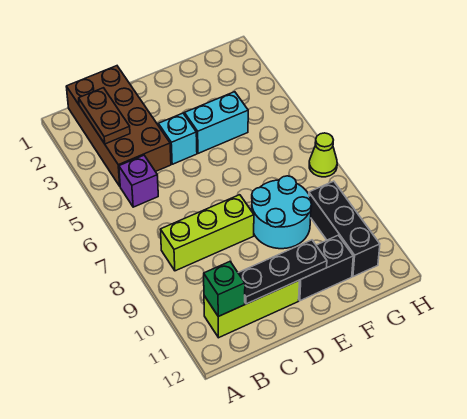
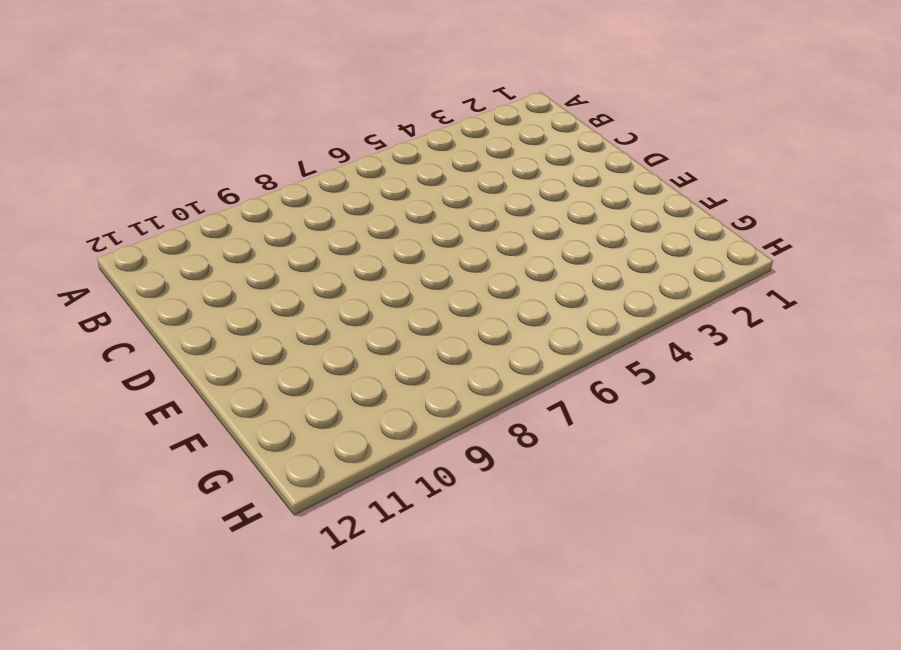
none -> brown 2x4 brick [66,66,171,186]
none -> purple 1x1 brick [119,155,158,207]
none -> lime 1x3 brick [160,195,254,271]

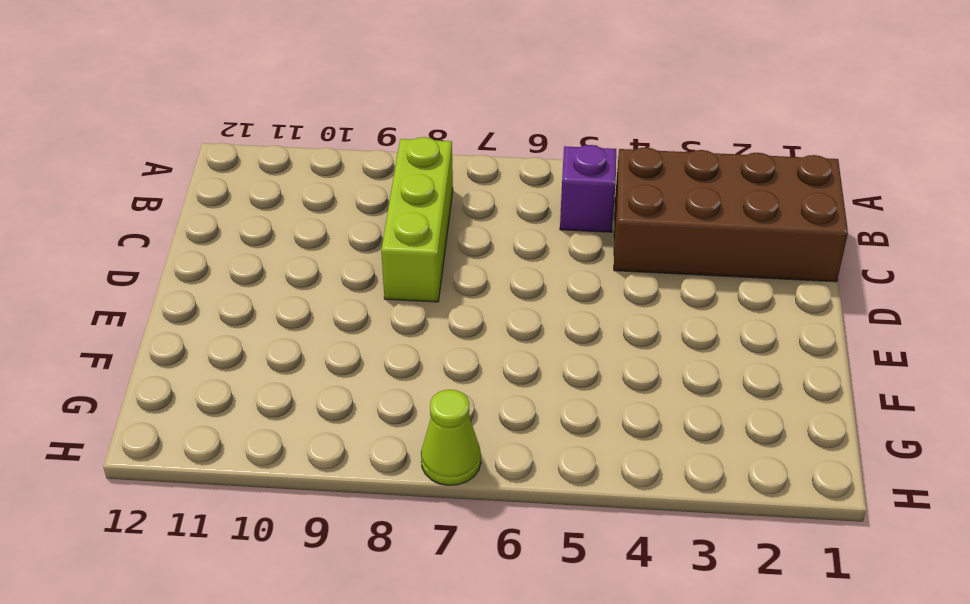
none -> lime 1x3 brick [204,281,299,338]
none -> cyan 1x1 brick [158,113,197,164]
none -> cyan 1x2 brick [184,92,248,153]

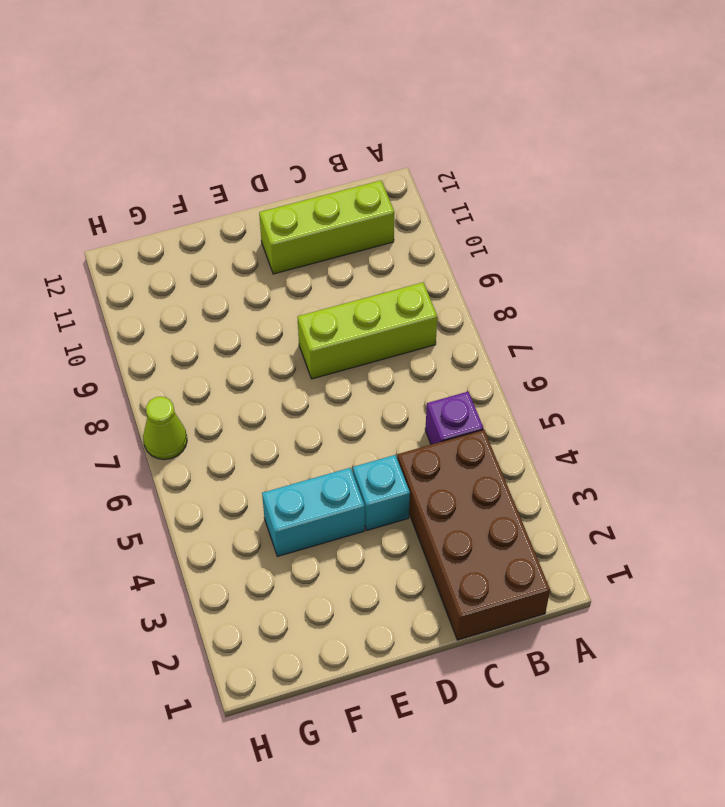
none -> cyan 2x2 round brick [252,176,312,249]
none -> black 1x2 brick [299,235,353,301]
none -> black 1x3 brick [309,181,380,277]

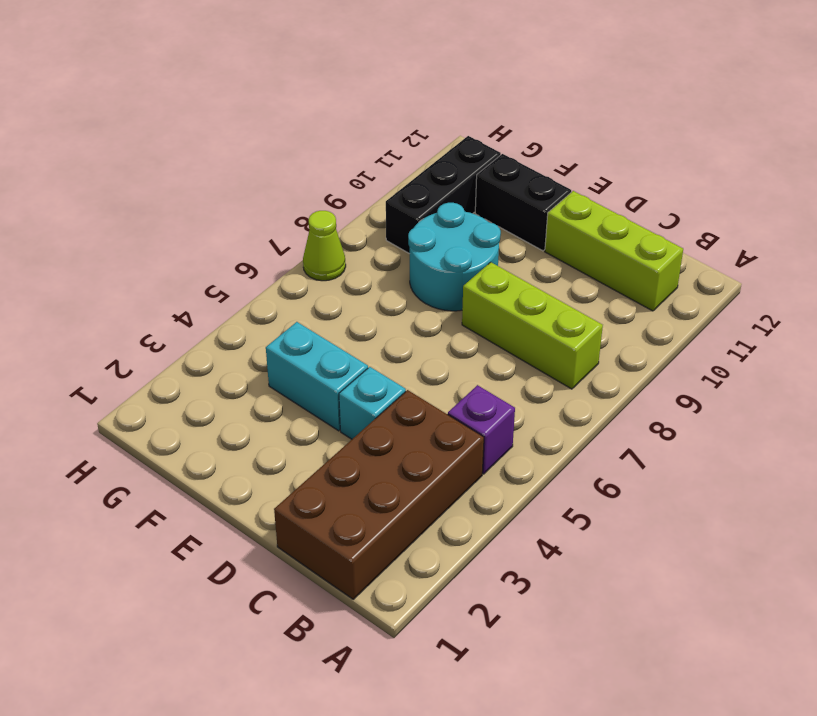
none -> brown 1x2 plate [79,88,130,144]
none -> green 1x1 brick [204,262,245,316]
none -> black 1x3 plate [238,240,327,304]

